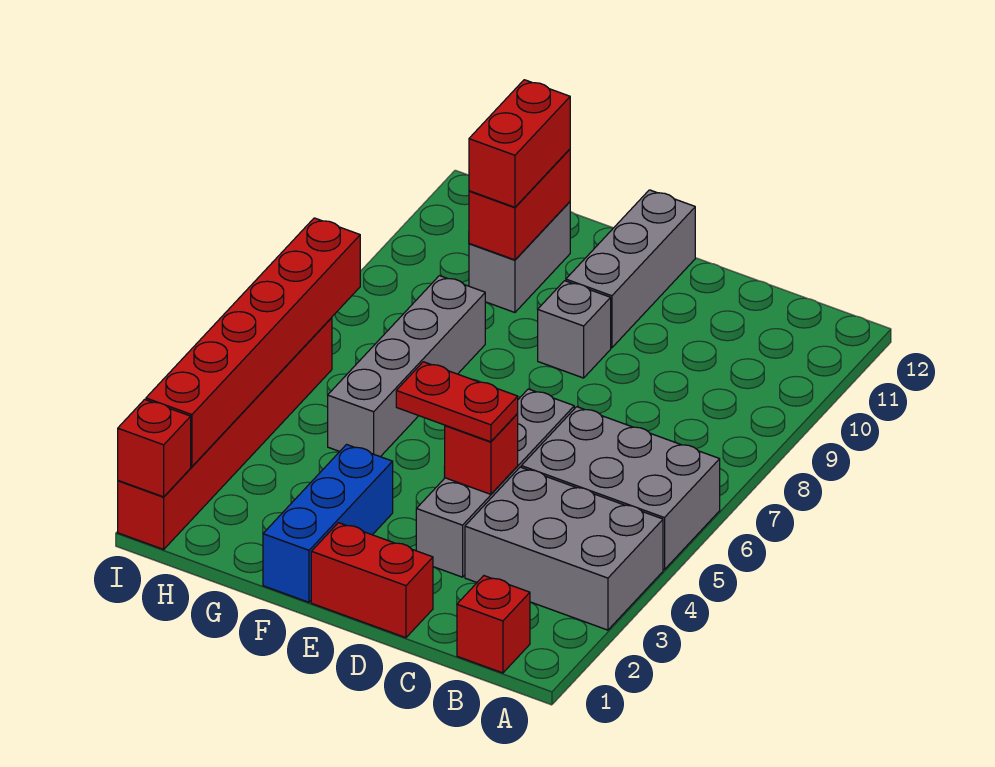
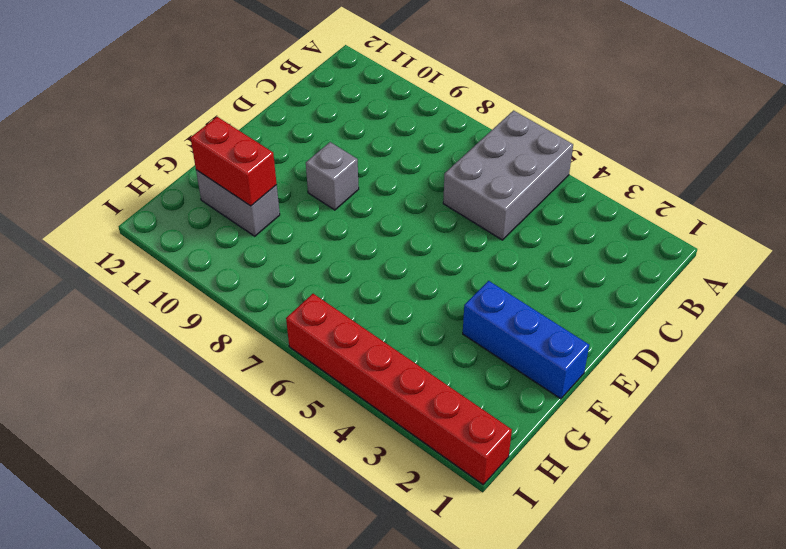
none -> grey 2x3 brick [465,467,663,630]
none -> red 1x1 brick [457,576,530,673]
none -> red 1x2 brick [311,523,433,638]

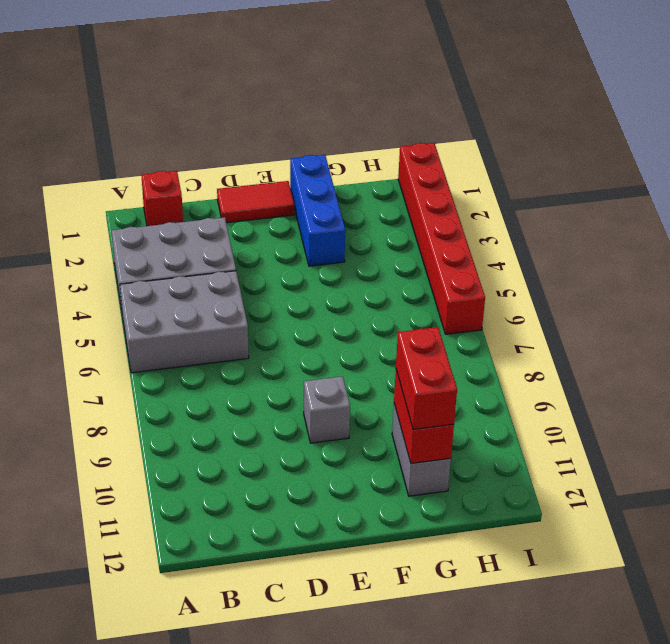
red 1x2 tile [217,181,294,223] -> red 1x2 brick [311,523,433,638]
none -> grey 1x4 brick [416,389,574,577]
none -> grey 1x3 brick [566,190,695,348]
none -> grey 1x4 brick [328,276,485,457]

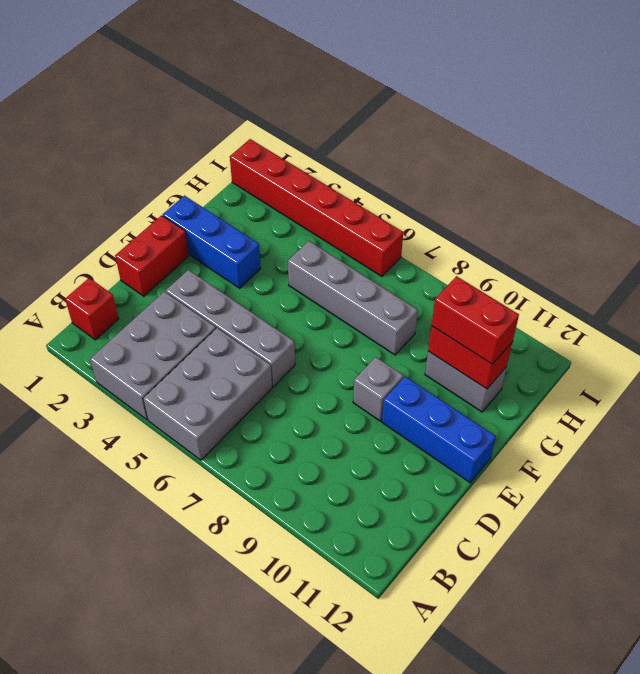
blue 1x3 brick [382,376,496,482] -> grey 1x3 brick [566,190,695,348]
none -> red 1x1 brick [444,414,518,494]
none -> red 1x1 brick [118,399,191,497]
none -> red 1x6 brick [146,218,360,467]

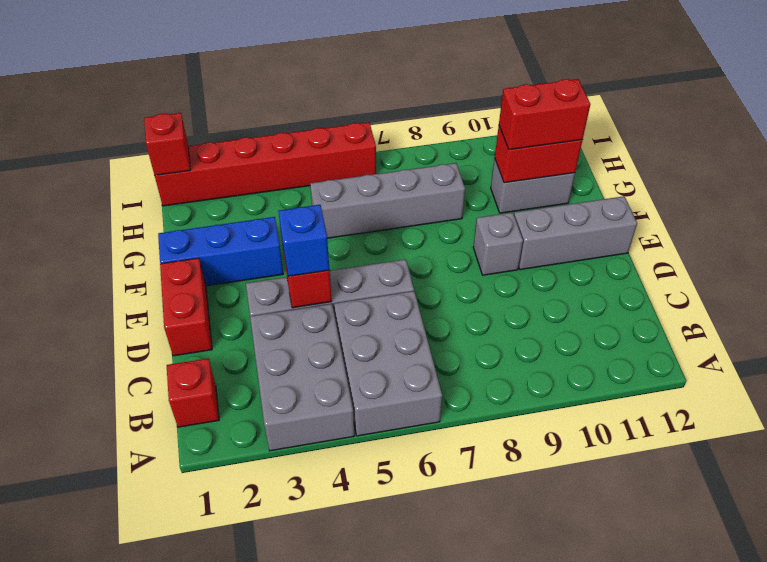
blue 1x1 brick [278,205,329,276] -> red 1x2 plate [396,362,518,442]
none -> red 1x6 brick [146,218,360,467]

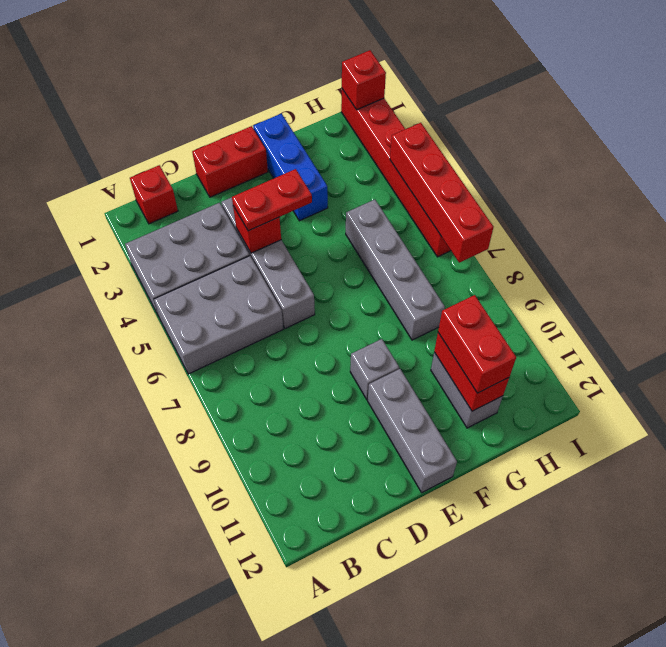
red 1x4 brick [390,123,494,263] -> red 1x6 brick [146,218,360,467]

